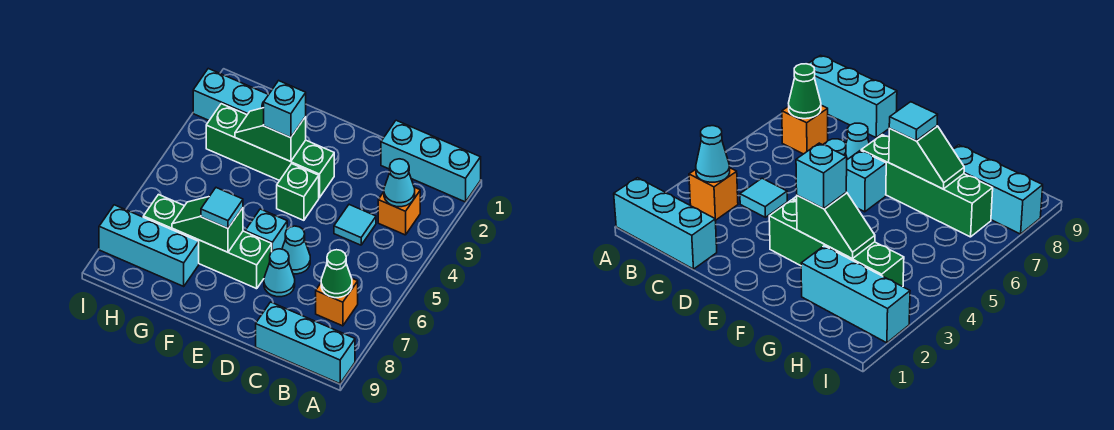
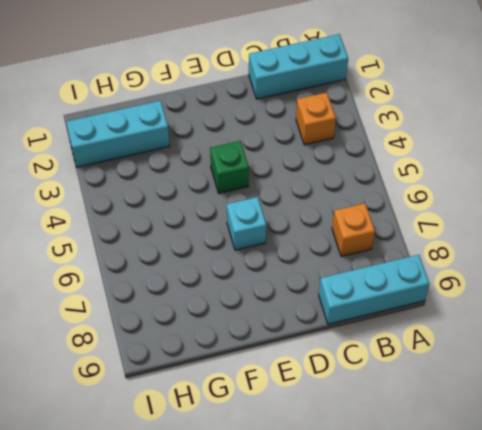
none -> cyan 1x1 tile [334,205,376,245]
none -> cyan 1x1 cone [282,226,310,274]
none -> cyan 1x1 cone [264,249,295,297]

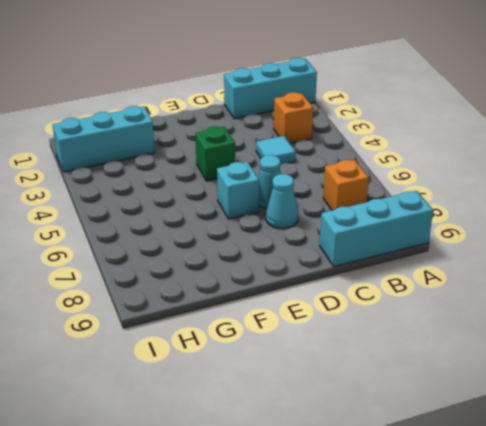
none -> green 1x4 brick [206,104,334,198]
none -> green 1x4 brick [143,195,272,289]
none -> cyan 1x3 brick [99,205,199,286]

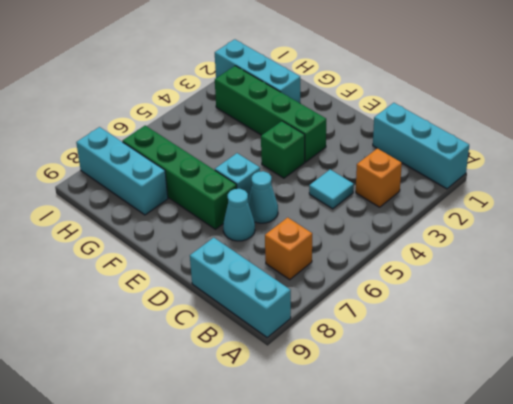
none -> cyan 1x1 cone [384,159,415,207]
none -> green 1x1 cone [321,250,352,298]
none -> green 1x2 slope [235,108,306,162]

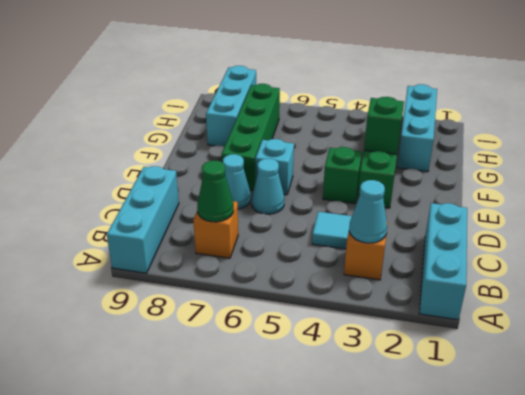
none -> green 1x2 slope [172,197,243,252]
none -> cyan 1x1 brick [264,81,306,138]
none -> cyan 1x1 tile [201,188,243,228]

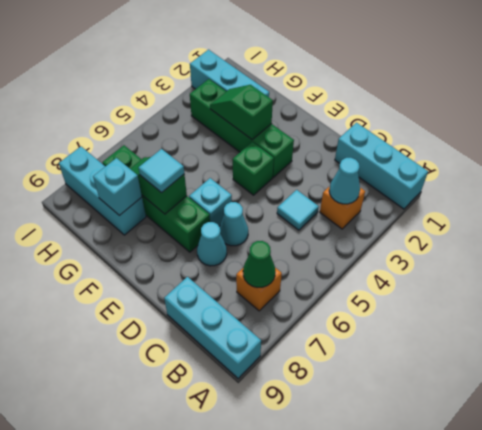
cyan 1x1 brick [93,158,142,216] -> cyan 1x1 brick moved to [264,81,306,138]

